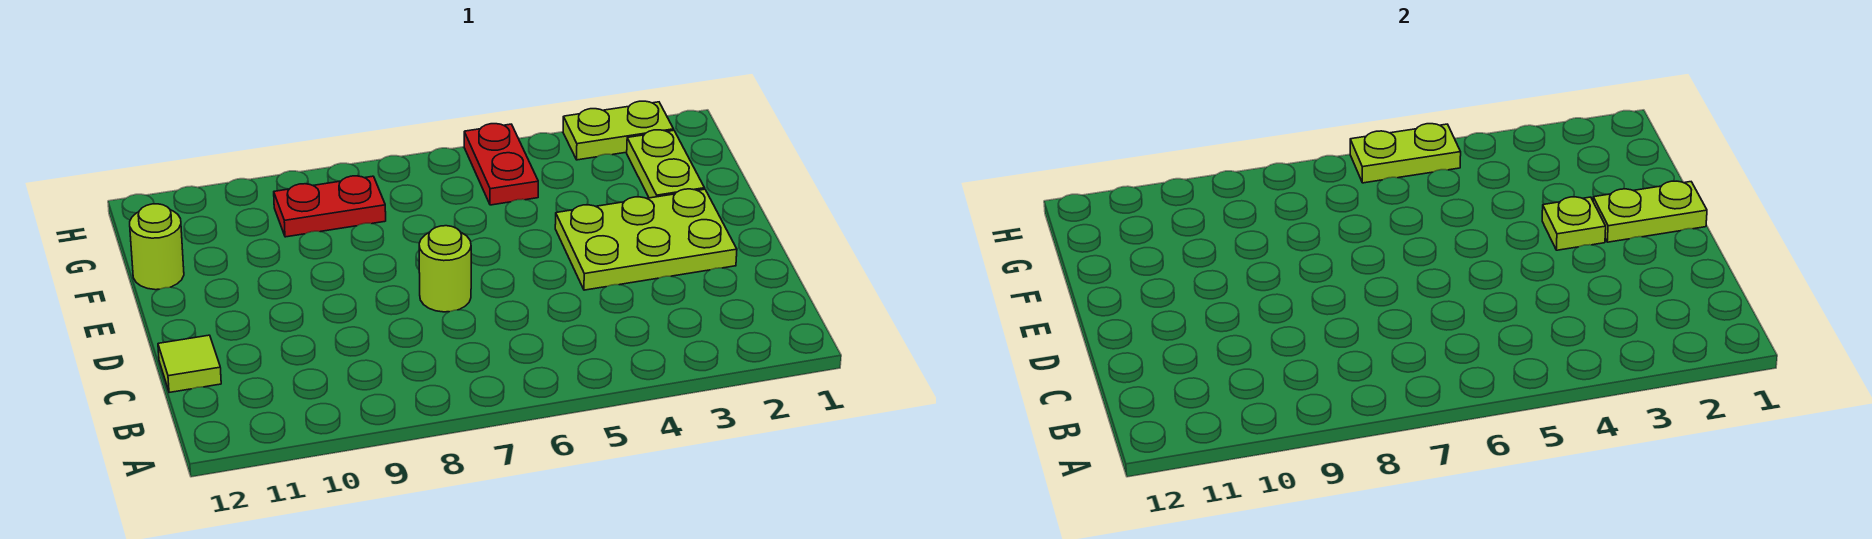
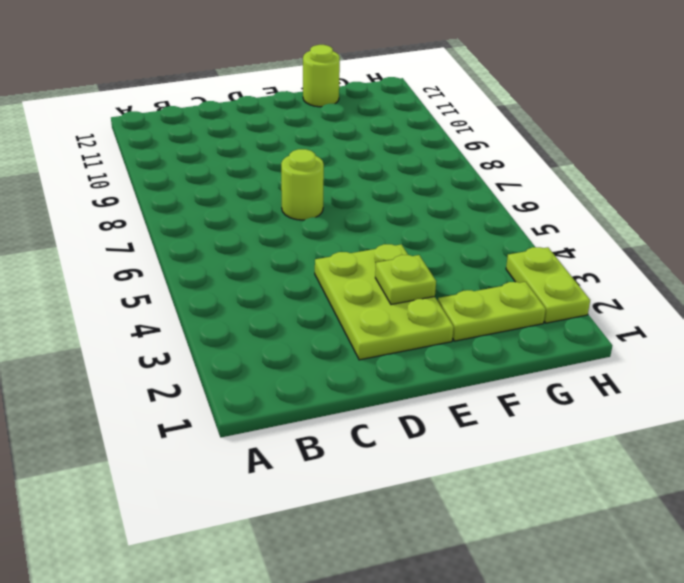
none -> lime 1x1 tile [158,335,221,393]
none -> red 1x2 plate [464,124,538,205]

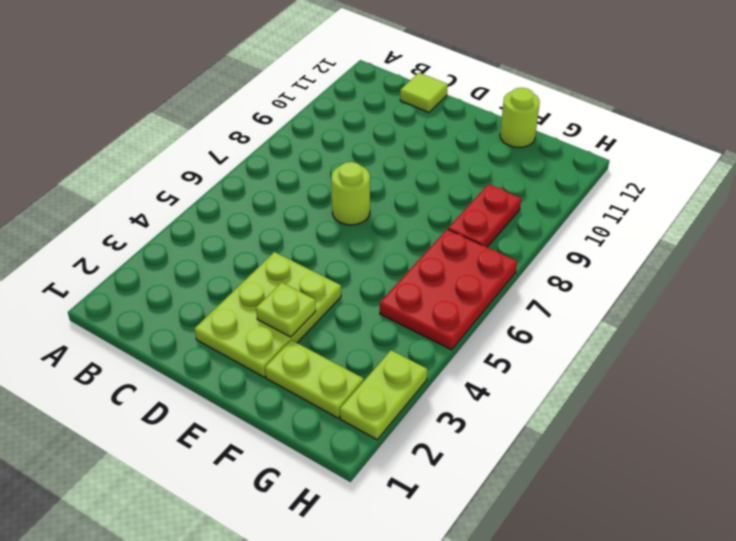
red 2x3 plate [380,229,517,350] -> red 1x2 plate [464,124,538,205]
none -> lime 1x2 plate [1593,181,1707,242]
none -> lime 1x2 plate [1350,124,1461,183]

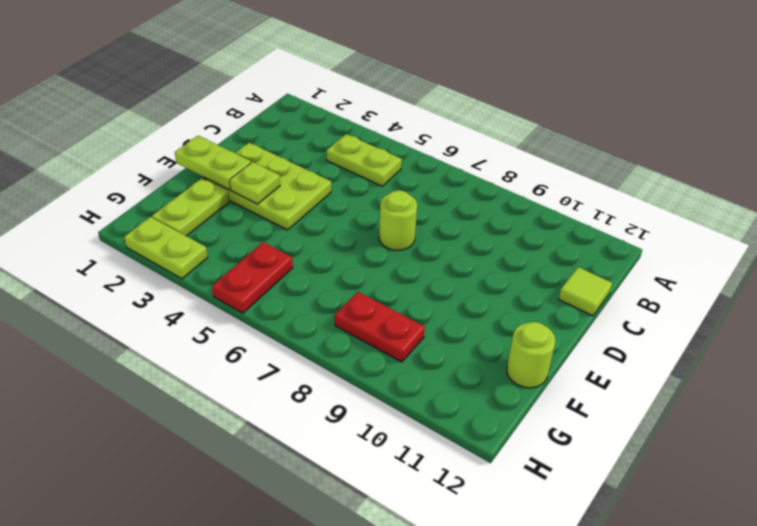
lime 1x2 plate [327,134,402,186] -> lime 1x2 plate moved to [1350,124,1461,183]

